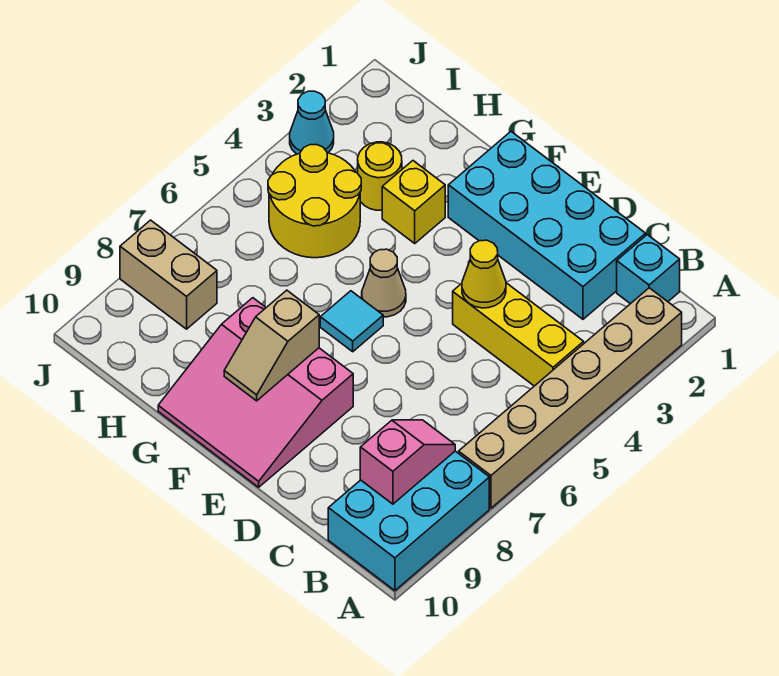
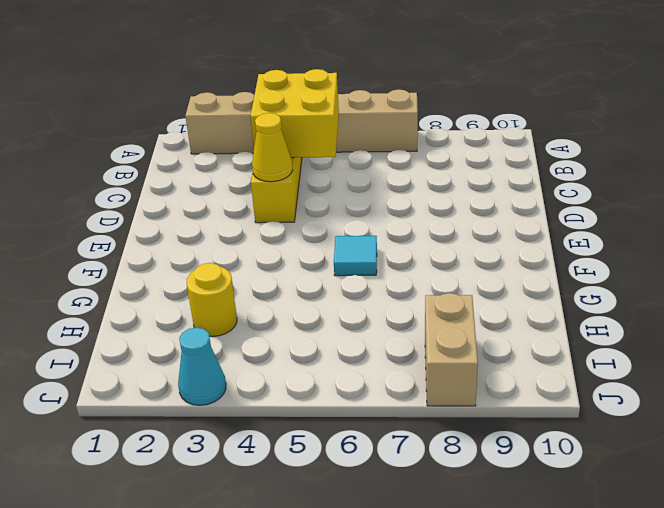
yellow 2x2 brick [251,69,339,158] -> none
none -> cyan 2x3 brick [328,451,489,591]
none -> cyan 1x1 brick [617,235,680,304]
none -> cyan 2x4 brick [448,132,646,319]

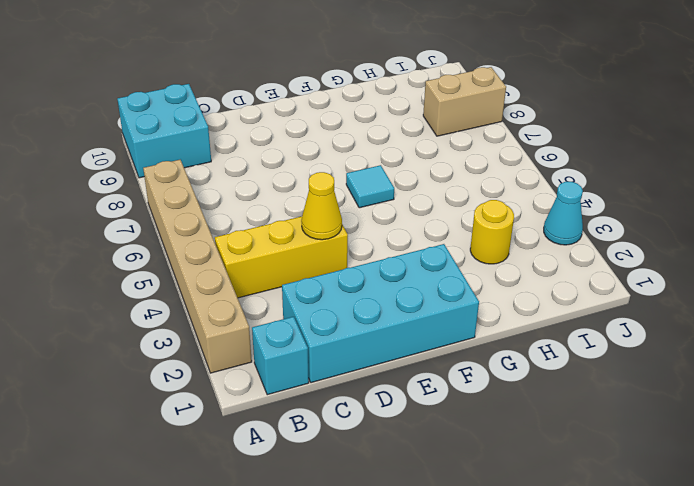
cyan 2x2 brick [117,84,211,178] -> cyan 2x3 brick [328,451,489,591]
none -> pink 3x3 slope [158,298,353,487]
none -> tan 1x1 cone [362,249,406,317]
none -> yellow 1x1 brick [382,161,445,243]

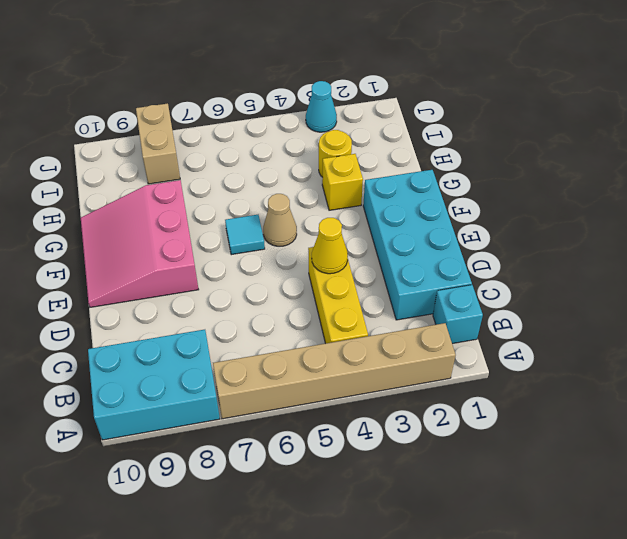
none -> yellow 2x2 round brick [268,145,361,258]
none -> pink 1x2 slope [360,420,455,504]
none -> tan 1x2 slope [224,290,319,401]

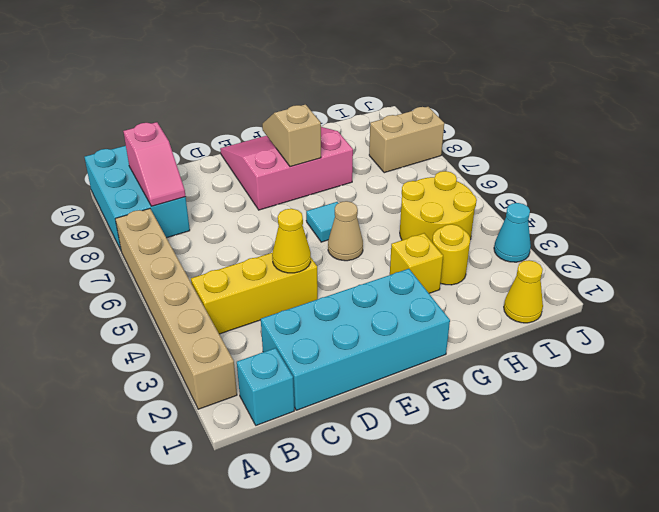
yellow 1x1 cone [504,260,543,323] -> none

